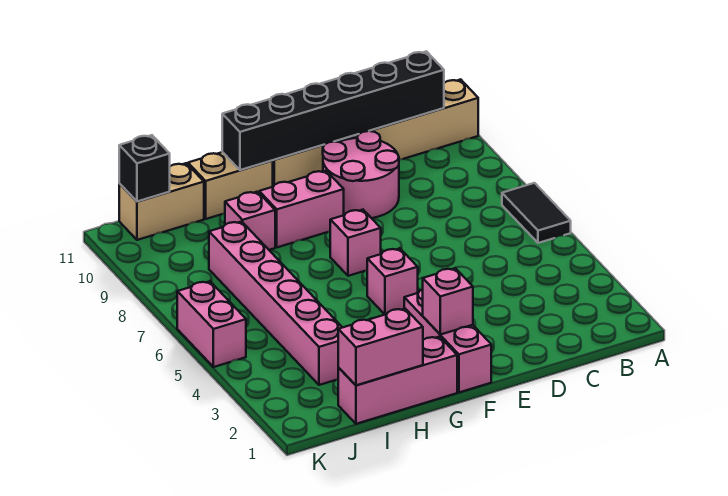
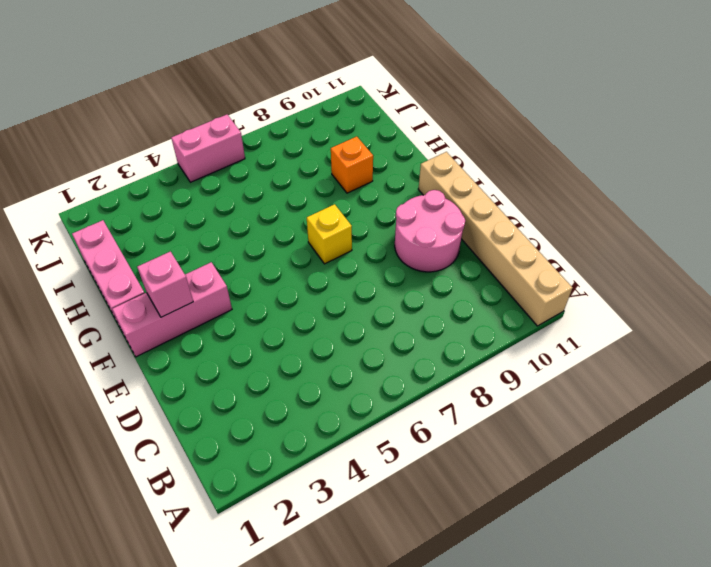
yellow 1x1 brick [307,204,352,264] -> pink 1x1 brick [330,210,381,276]
orange 1x1 brick [331,137,373,193] -> pink 1x1 brick [225,192,275,250]
none -> black 1x2 tile [502,183,571,243]
none -> pink 1x1 brick [367,248,418,314]
none -> pink 1x2 brick [259,171,344,247]

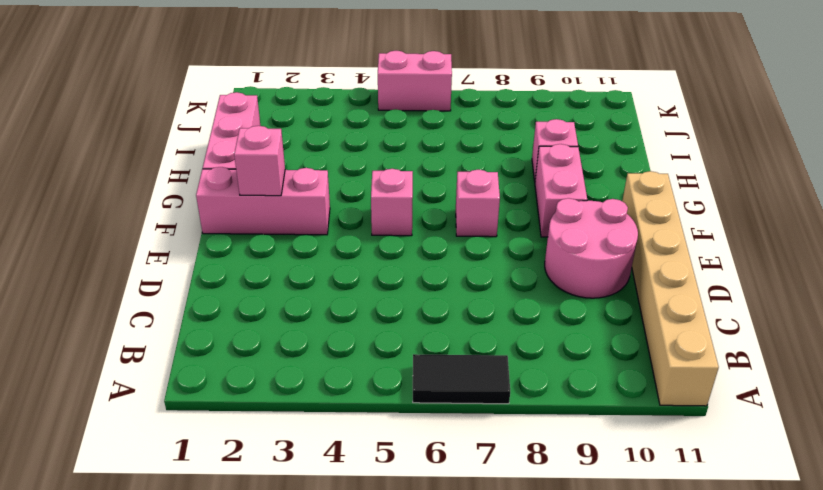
none -> tan 1x2 brick [188,152,273,219]
none -> pink 1x6 brick [209,221,342,385]
none -> tan 1x2 brick [119,163,204,240]

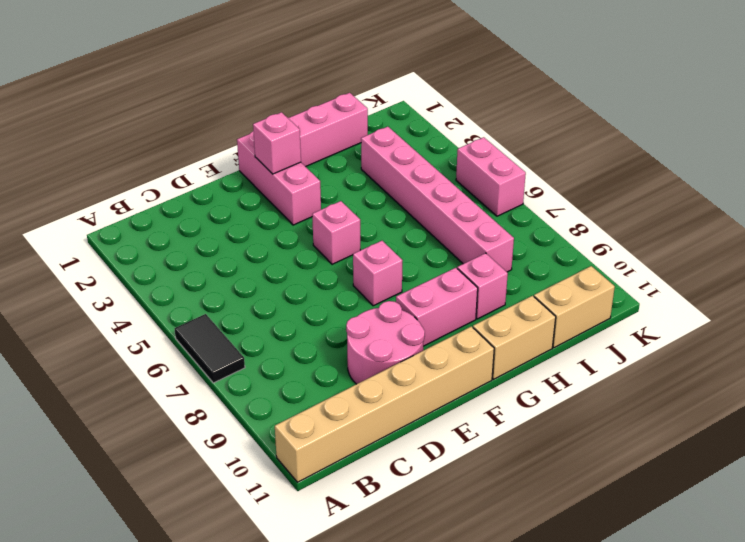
none -> black 1x6 brick [222,51,444,170]
none -> pink 1x2 brick [338,309,423,385]
none -> black 1x1 brick [119,135,170,201]

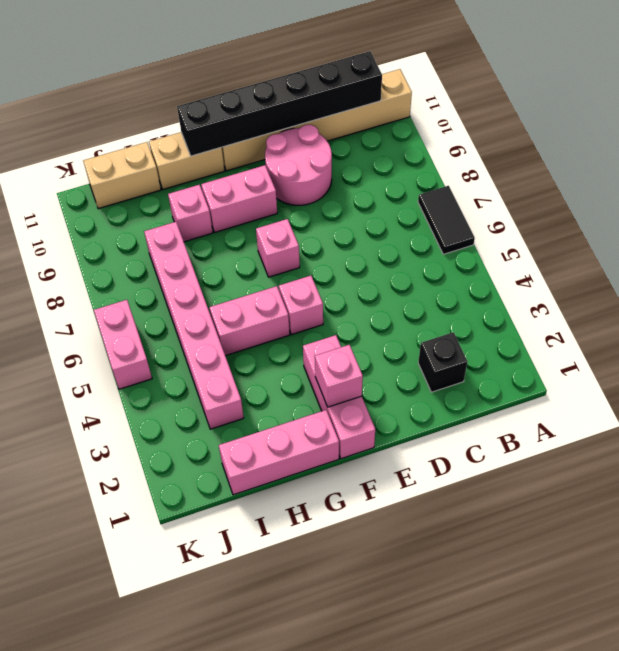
black 1x1 brick [418,332,467,392] -> black 1x1 brick moved to [119,135,170,201]
pink 1x2 brick [209,286,290,356] -> pink 1x2 brick moved to [338,309,423,385]

